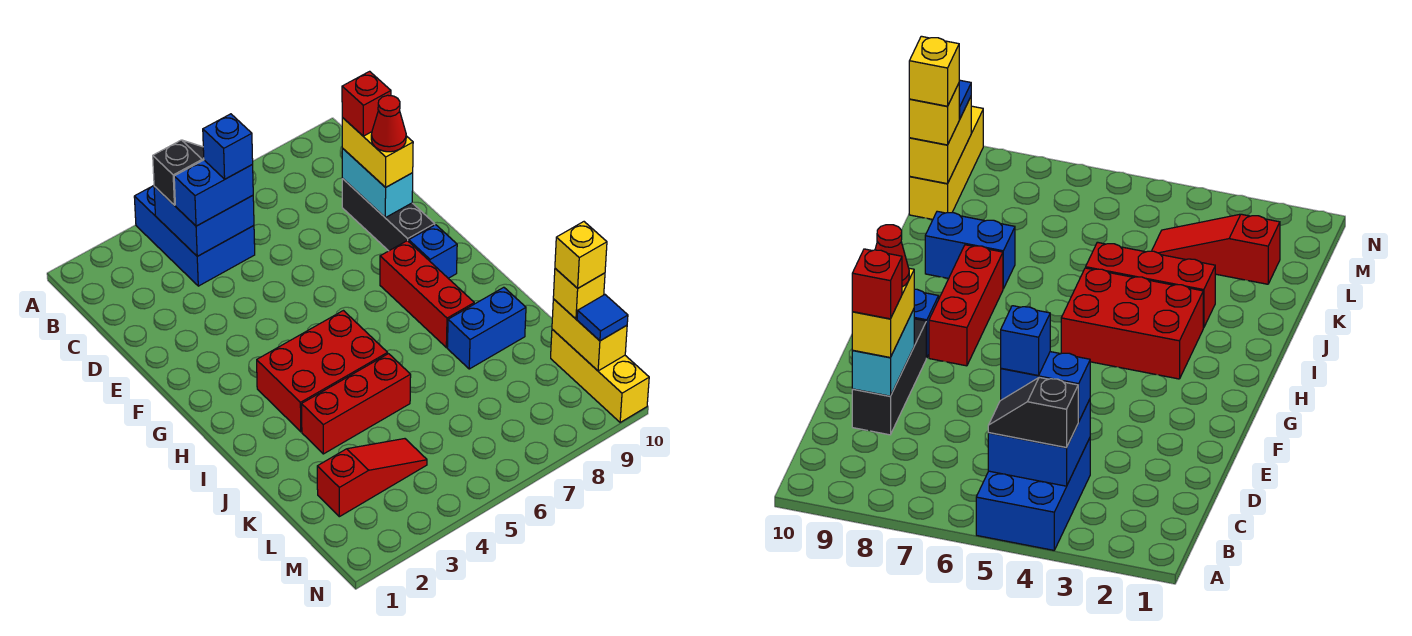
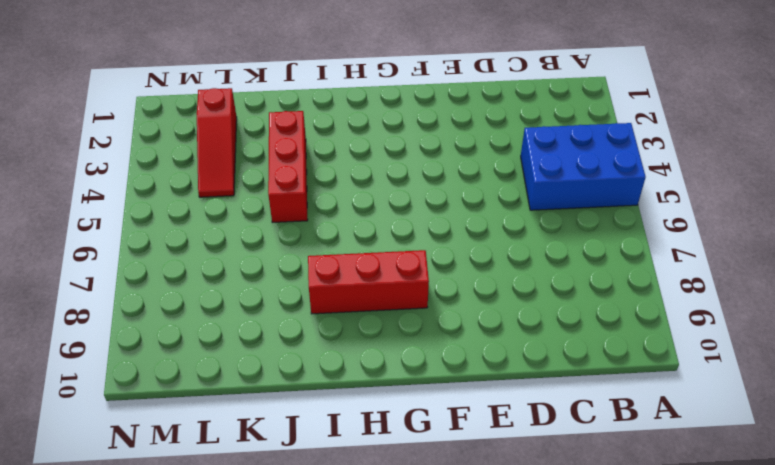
none -> black 1x3 brick [342,178,435,251]
none -> blue 1x1 brick [409,225,457,278]
none -> red 2x3 brick [257,311,388,432]

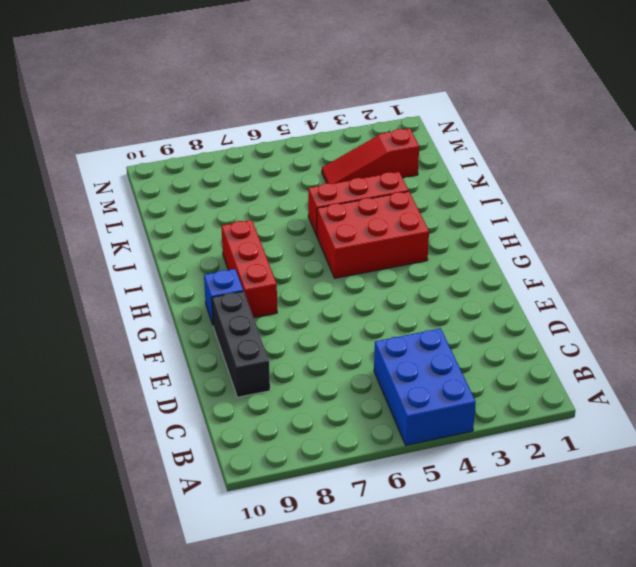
none -> blue 1x2 brick [447,287,526,369]
none -> yellow 1x3 brick [551,329,649,422]
none -> blue 2x2 brick [154,186,254,256]

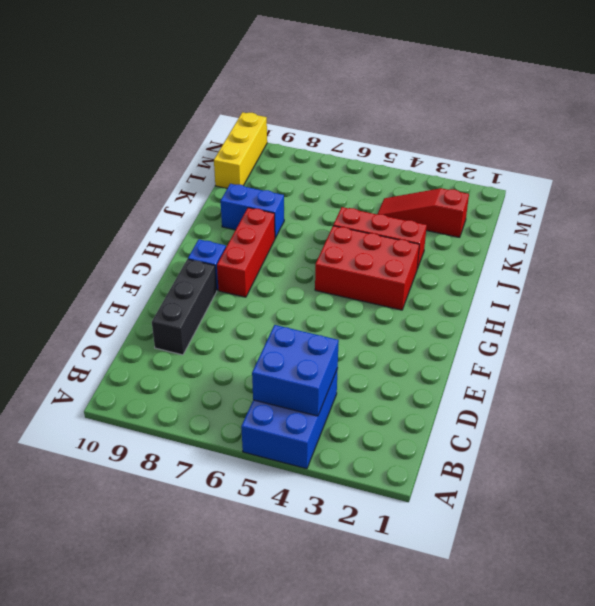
none -> cyan 1x2 brick [342,148,413,218]
none -> yellow 1x2 brick [552,299,627,371]
none -> black 1x2 slope [153,140,204,205]

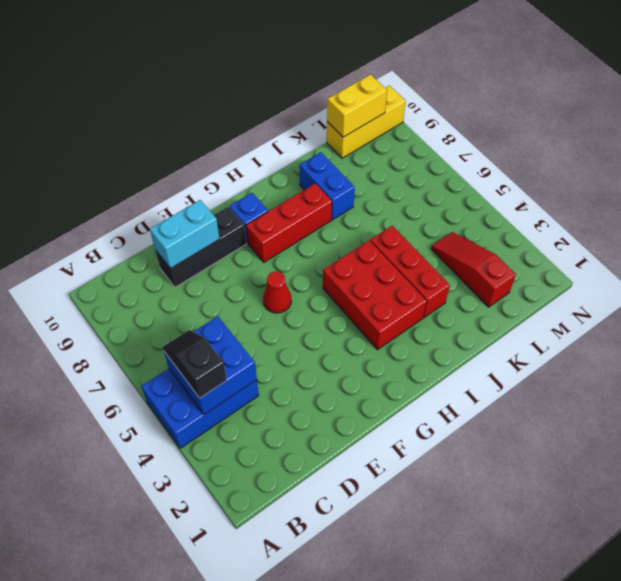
red 1x1 cone [263,271,291,313] -> red 1x1 cone moved to [371,95,406,152]
none -> blue 1x2 brick [174,160,253,226]
none -> yellow 1x2 brick [342,118,413,187]
none -> yellow 1x1 brick [553,269,605,319]

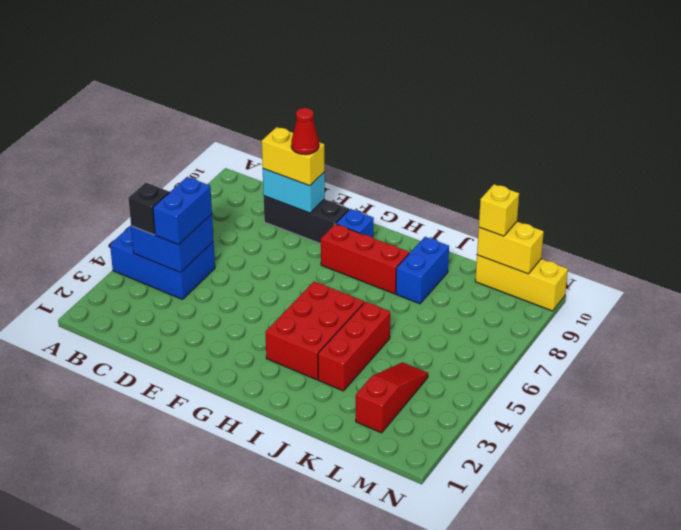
none -> blue 1x1 tile [577,295,628,341]
none -> blue 1x1 brick [203,114,253,179]
none -> red 1x1 brick [342,71,391,136]

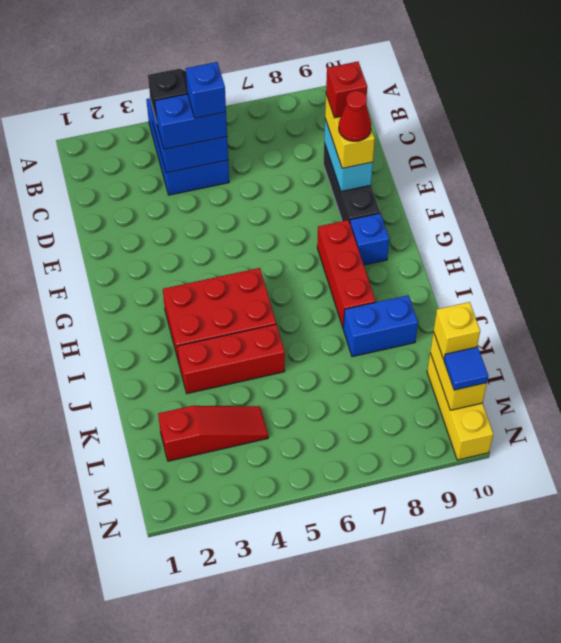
none -> yellow 1x1 brick [555,222,607,288]

